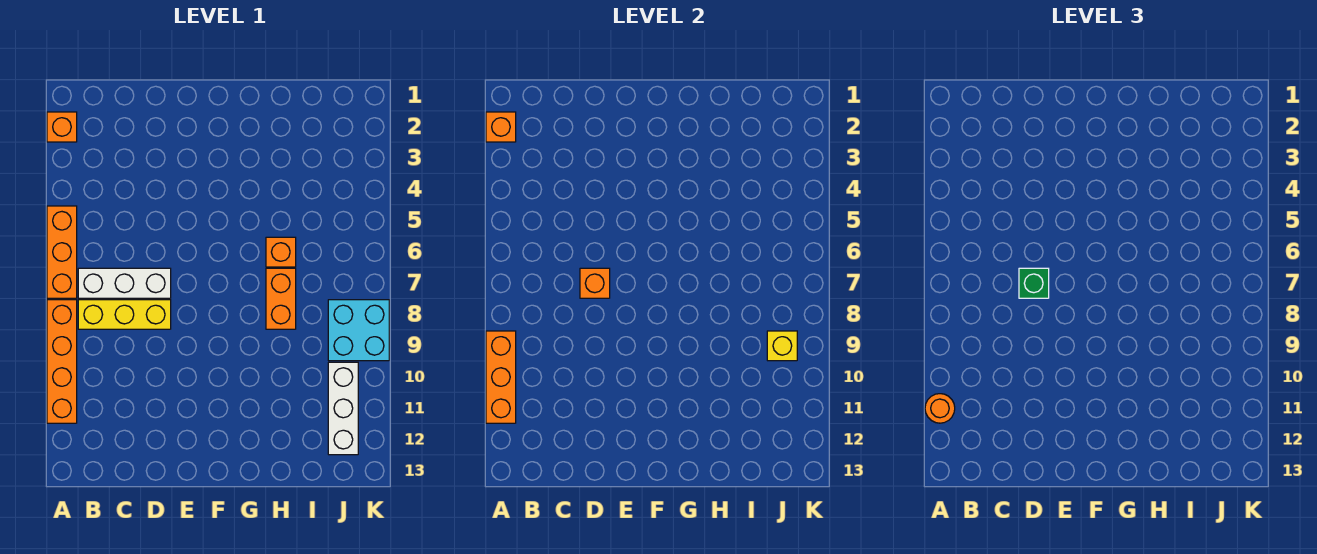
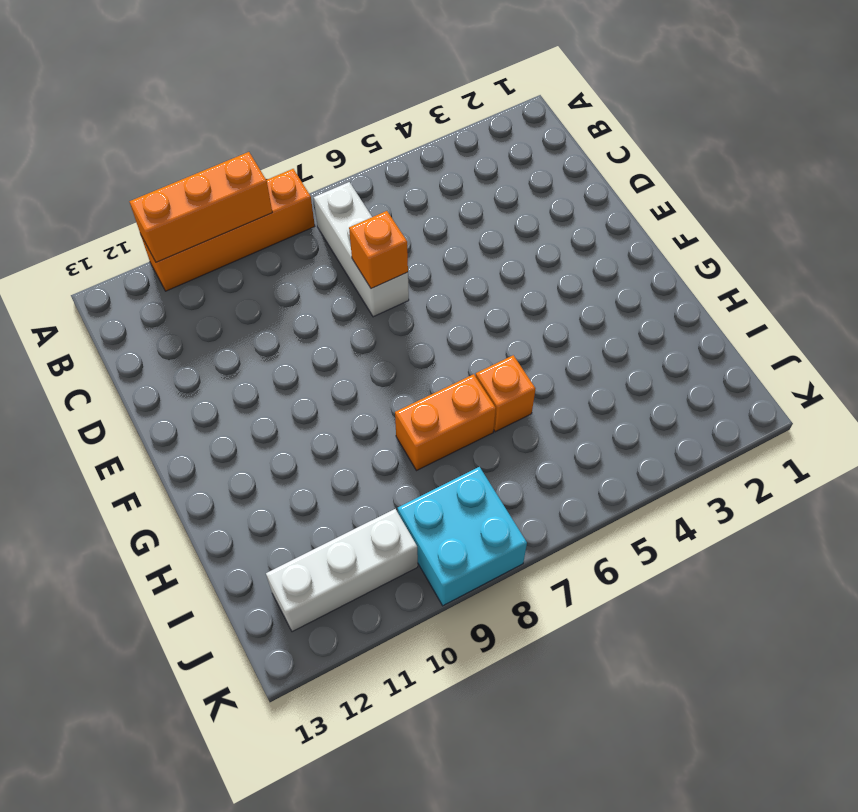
none -> orange 1x1 brick [47,112,77,142]
none -> orange 1x3 brick [47,206,77,298]
none -> yellow 1x3 brick [78,300,171,329]

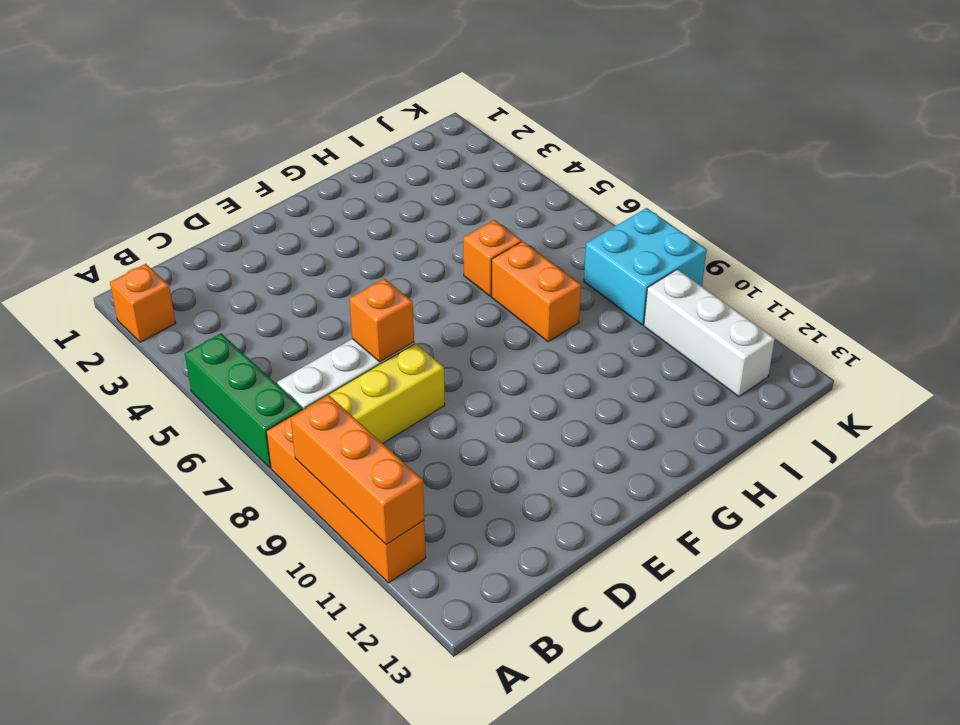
green 1x3 brick [185,333,302,468] -> orange 1x3 brick [47,206,77,298]
none -> orange 1x1 brick [486,112,516,142]
none -> yellow 1x1 brick [767,331,797,361]
none -> orange 1x1 round brick [925,394,955,423]

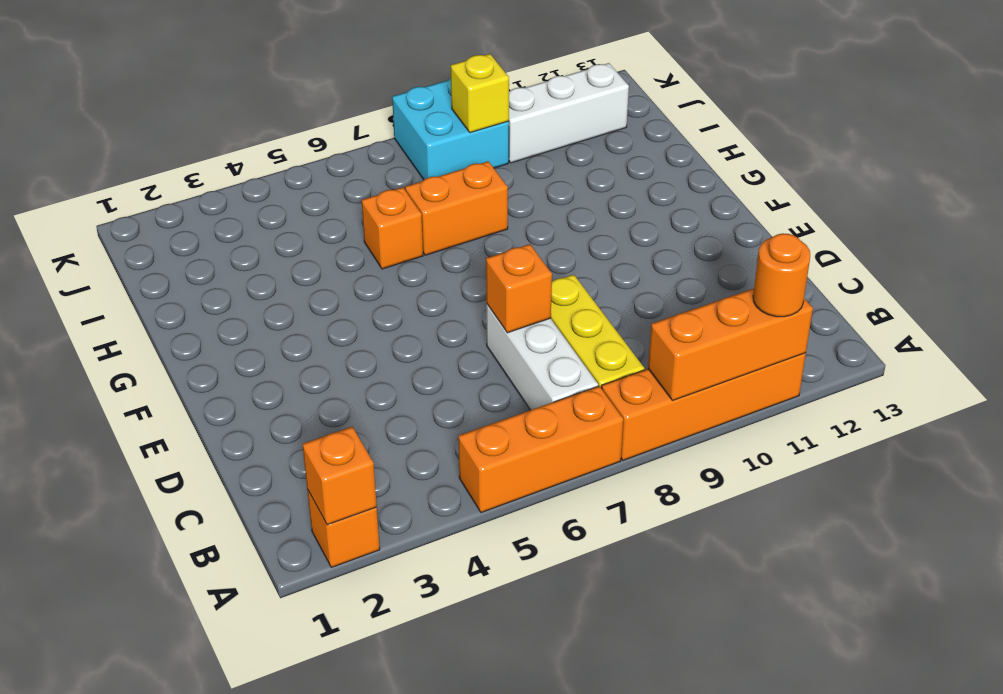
none -> green 1x1 brick [1019,268,1049,298]

